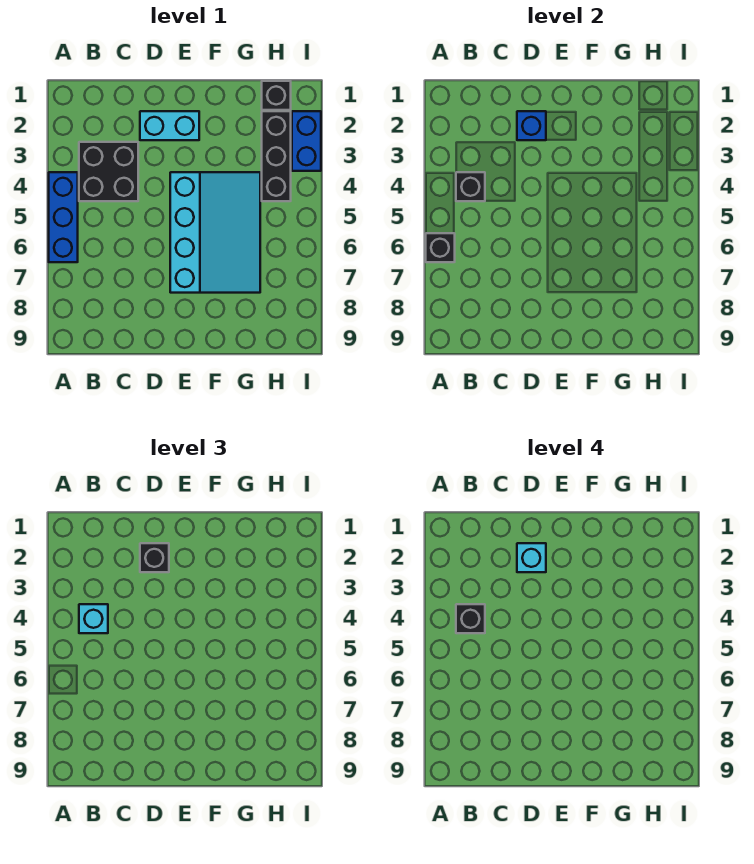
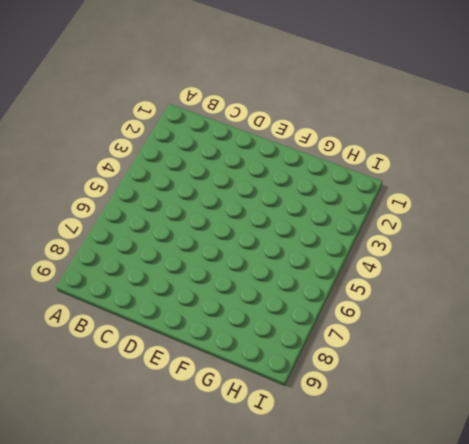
none -> blue 1x3 brick [49,172,78,262]
none -> black 2x2 brick [79,142,138,201]
none -> cyan 1x2 brick [140,111,199,140]

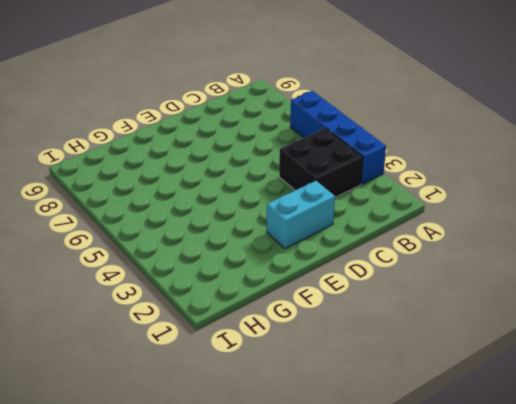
blue 1x4 brick [290,91,386,184] -> blue 1x3 brick [49,172,78,262]
none -> cyan 3x4 slope [170,172,260,293]
none -> black 1x1 brick [262,81,291,110]
none -> black 1x3 brick [262,111,291,201]

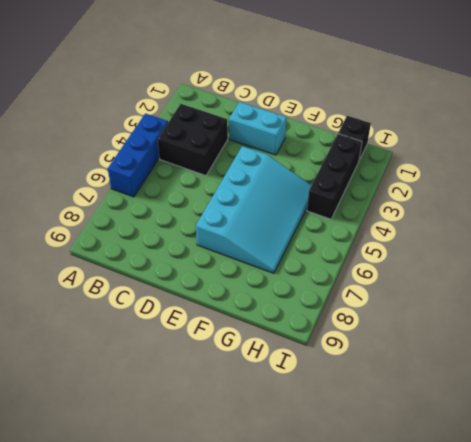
none -> blue 1x2 brick [292,111,321,171]
none -> black 1x1 brick [426,233,455,262]
none -> black 1x1 brick [456,172,485,201]

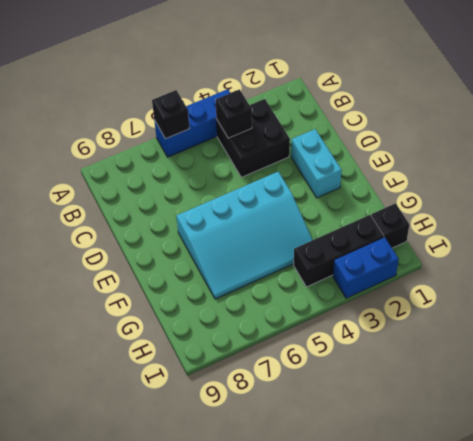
none -> blue 1x1 brick [517,111,546,140]
none -> cyan 1x1 brick [79,604,108,633]
none -> black 1x1 brick [140,543,169,572]

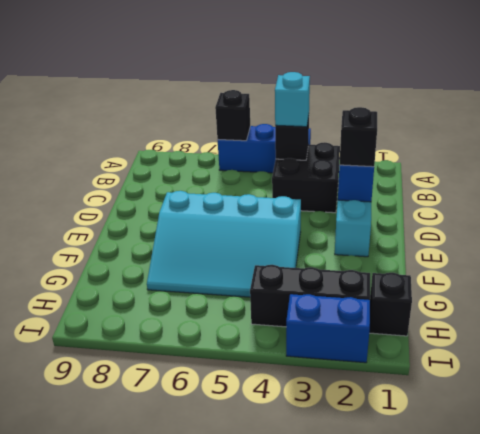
none -> black 1x1 brick [456,604,485,633]
none -> cyan 1x1 brick [517,543,546,572]

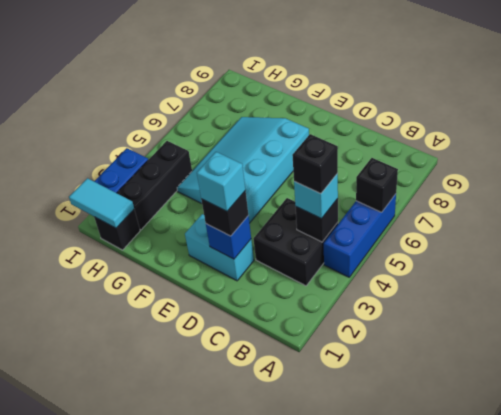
cyan 1x2 tile [69,178,134,228] -> none

